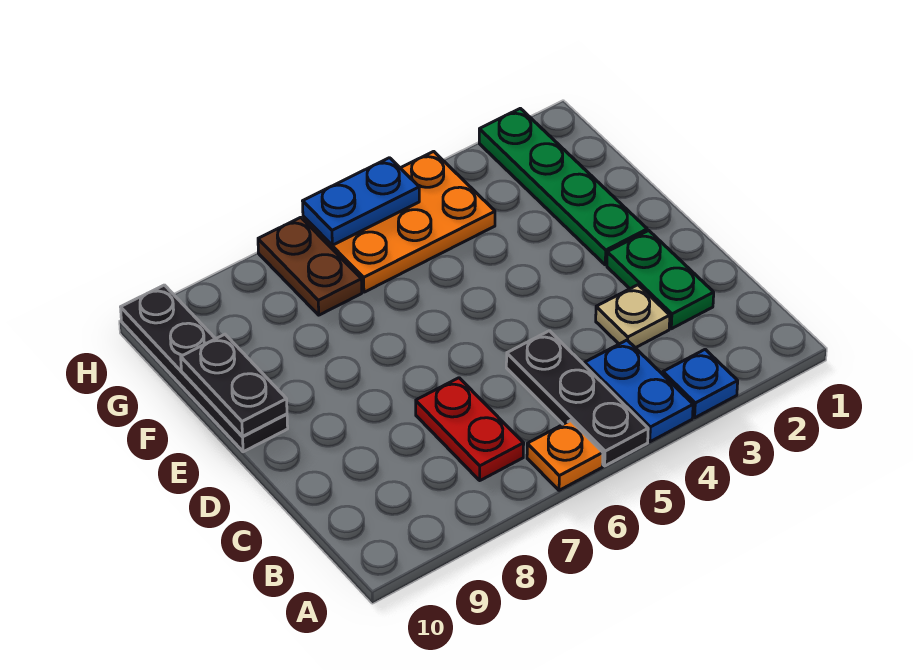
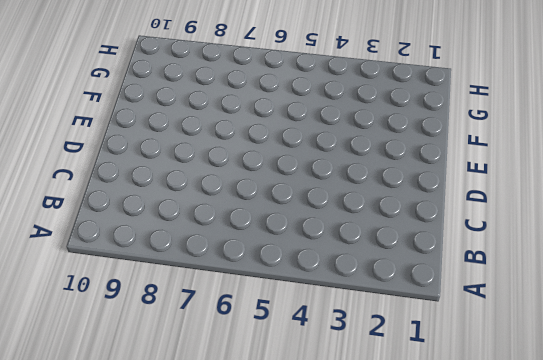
none -> blue 1x1 plate [663,349,738,418]
none -> blue 1x2 plate [585,340,693,442]
none -> black 1x3 plate [506,331,648,466]

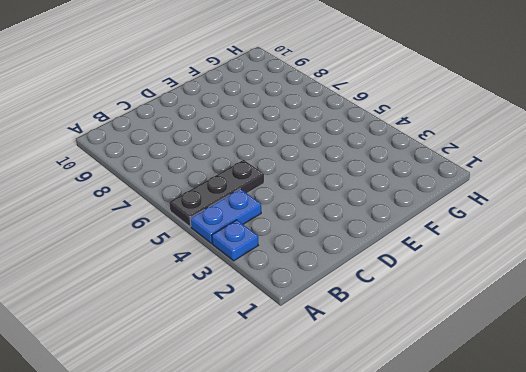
none -> orange 1x1 plate [527,420,603,490]
none -> red 1x2 plate [416,378,524,480]
none -> green 1x2 plate [607,231,714,329]

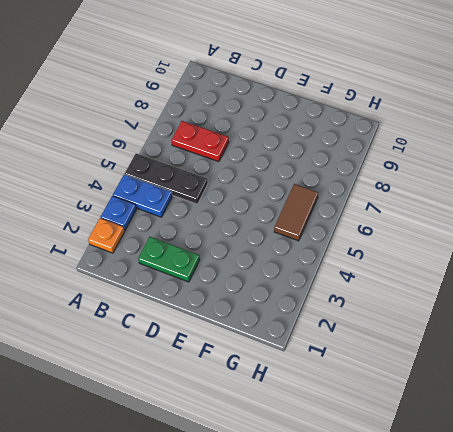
orange 1x1 plate [88,218,125,253] -> orange 1x1 plate moved to [527,420,603,490]
brown 1x2 tile [274,184,318,241] -> orange 2x3 plate [303,151,495,292]
none -> tan 1x1 plate [596,285,670,348]
none -> green 1x4 plate [479,108,647,265]
none -> black 1x4 plate [121,285,288,452]

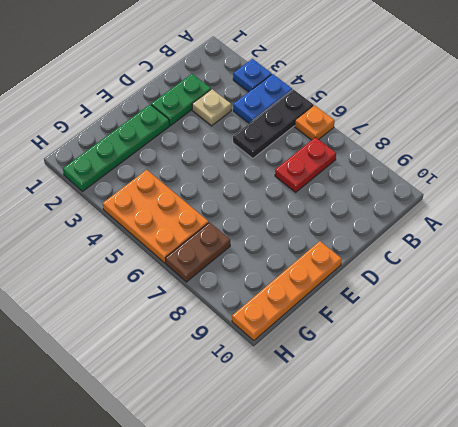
orange 1x4 plate [232,241,342,341] -> black 1x4 plate [121,285,288,452]
none -> black 1x2 plate [181,334,287,436]
none -> blue 1x2 plate [303,158,419,245]

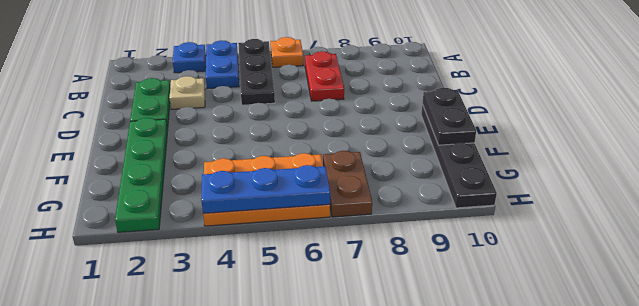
blue 1x3 plate [201,165,330,213] -> blue 1x2 plate [303,158,419,245]

